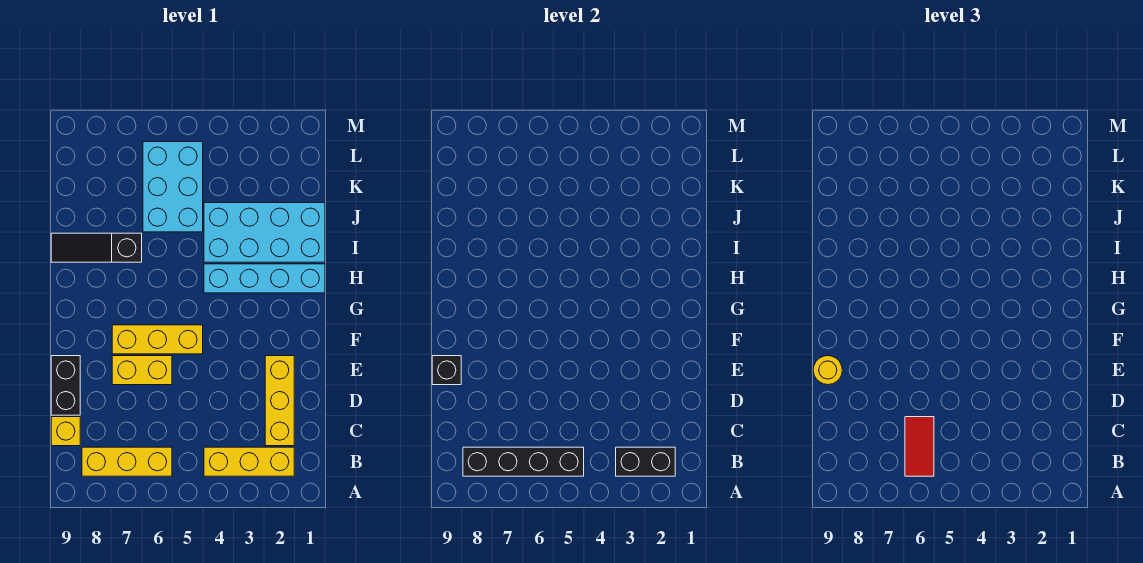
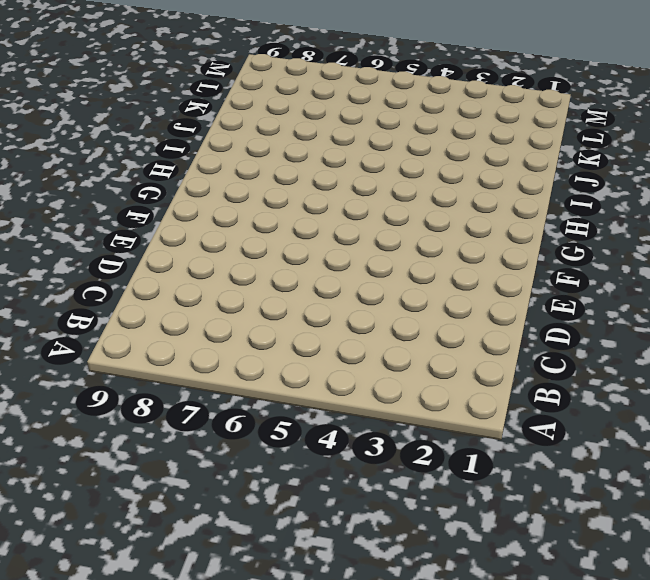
none -> yellow 1x3 brick [204,447,294,476]
none -> yellow 1x3 brick [82,447,172,476]
none -> yellow 1x3 brick [265,356,294,446]

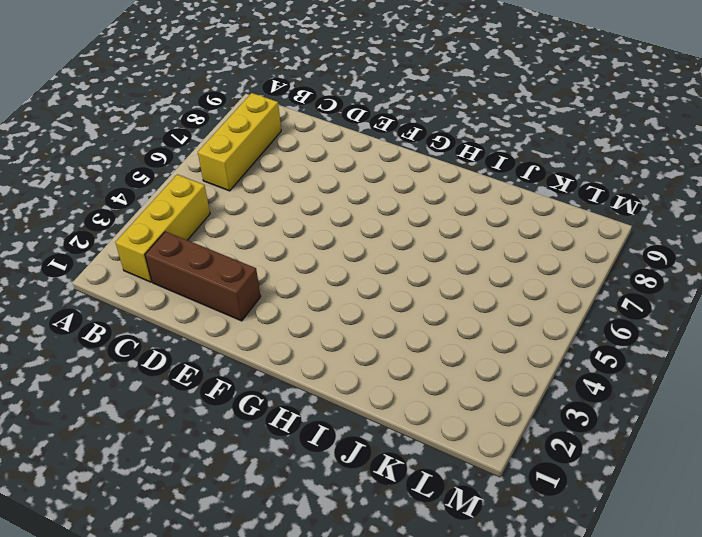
brown 1x3 brick [145,232,261,321] -> yellow 1x3 brick [265,356,294,446]
none -> yellow 1x1 brick [51,417,80,446]
none -> black 1x2 brick [51,356,80,415]
none -> yellow 1x2 brick [112,356,172,385]

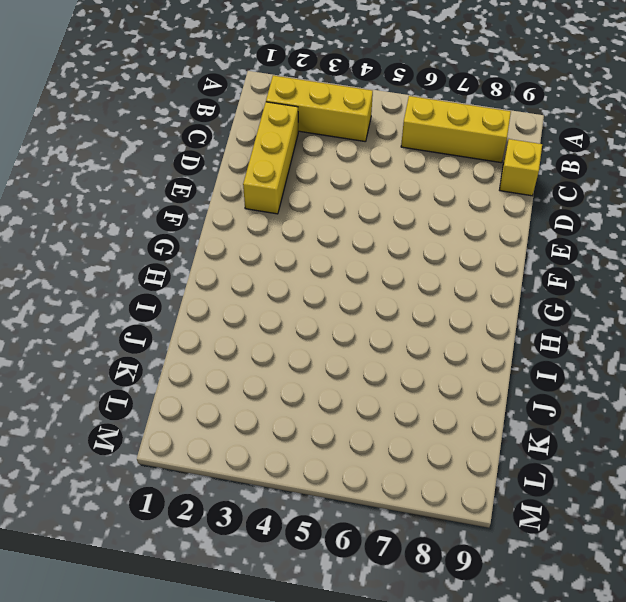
none -> black 1x2 brick [51,356,80,415]
none -> yellow 1x2 brick [112,356,172,385]
none -> yellow 1x3 brick [112,325,203,354]

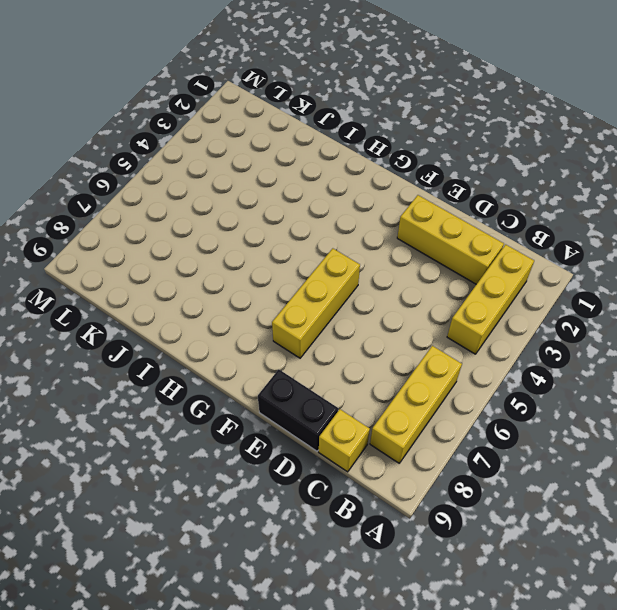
none -> yellow 1x2 brick [112,356,172,385]
none -> cyan 1x4 brick [204,264,325,293]
none -> cyan 2x4 brick [204,203,325,262]

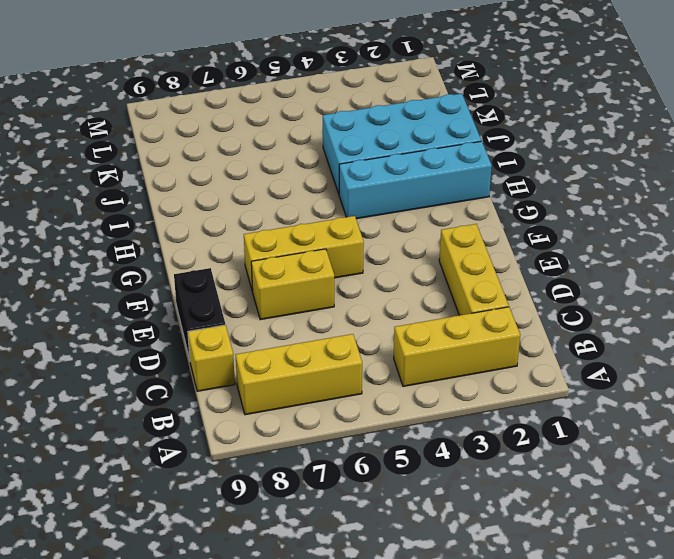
none -> black 1x3 slope [51,233,142,262]
none -> cyan 2x3 brick [143,142,203,232]
none -> black 1x2 brick [616,447,675,476]

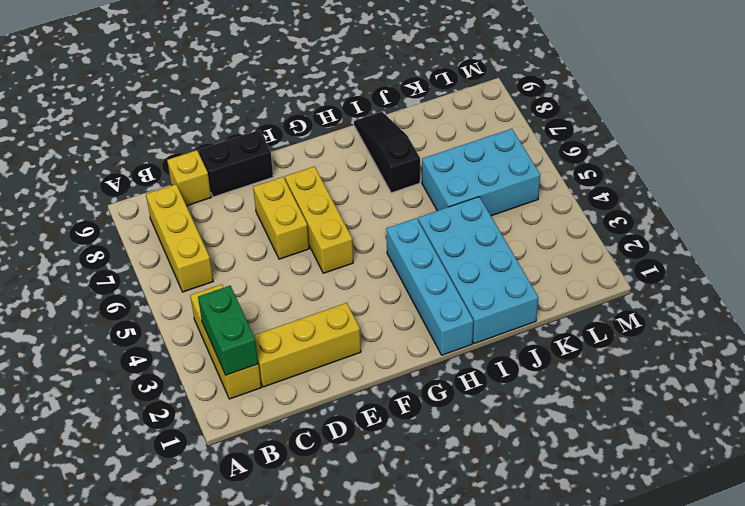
green 1x2 brick [198,286,258,375] -> black 1x2 brick [616,447,675,476]
none -> black 1x4 brick [463,447,584,476]
none -> black 1x1 brick [432,356,461,385]
none -> red 1x2 tile [905,417,934,476]

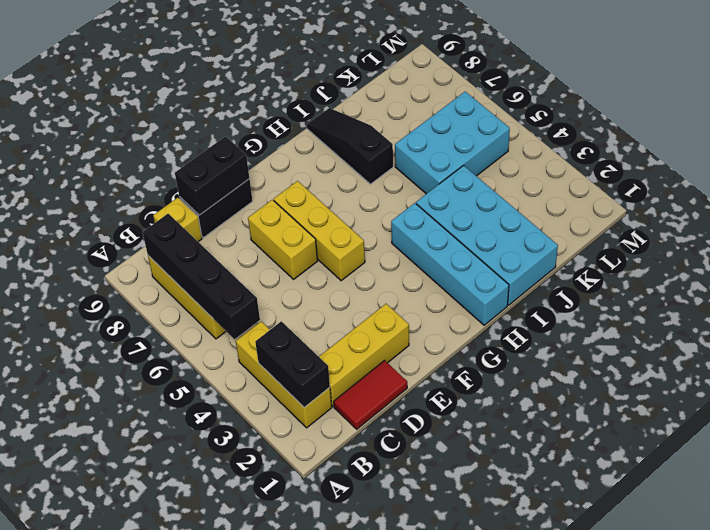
red 1x2 tile [334,360,407,429] -> red 1x2 tile moved to [905,417,934,476]
black 1x2 brick [175,136,249,215] -> black 1x1 brick [432,356,461,385]
none -> yellow 1x1 round brick [813,356,842,385]

